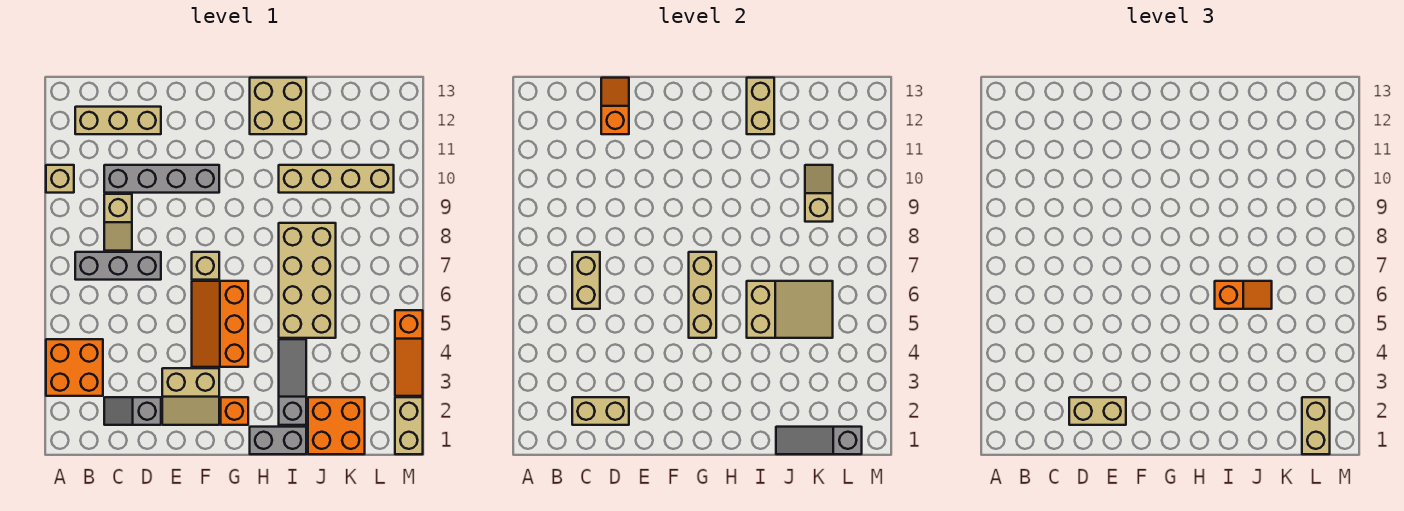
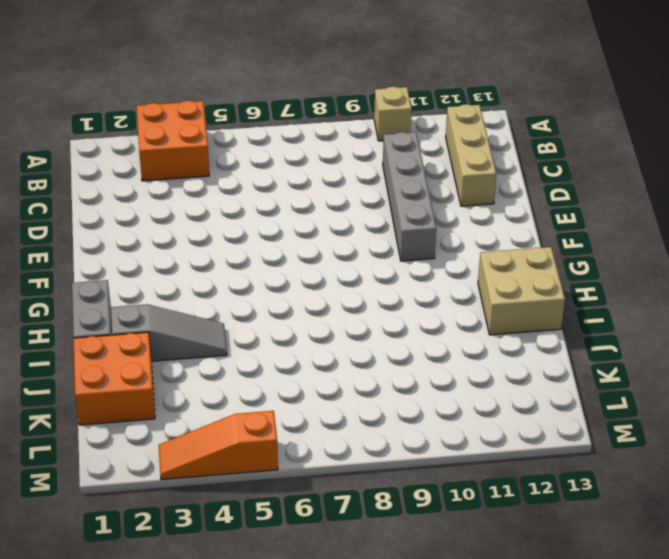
none -> grey 1x3 brick [75,252,161,280]
none -> grey 1x2 slope [104,397,161,425]
none -> tan 1x2 slope [104,194,132,251]
none -> tan 2x2 slope [162,368,219,425]

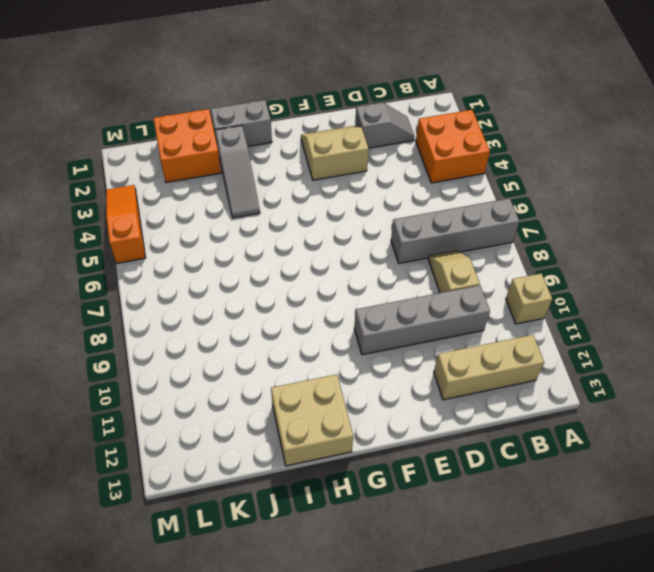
grey 1x4 brick [391,198,519,263] -> grey 1x3 brick [75,252,161,280]
none -> orange 2x3 slope [192,281,248,367]
none -> tan 1x1 brick [192,252,219,280]
none -> orange 1x1 brick [221,397,248,425]
none -> tan 2x4 brick [279,223,336,338]

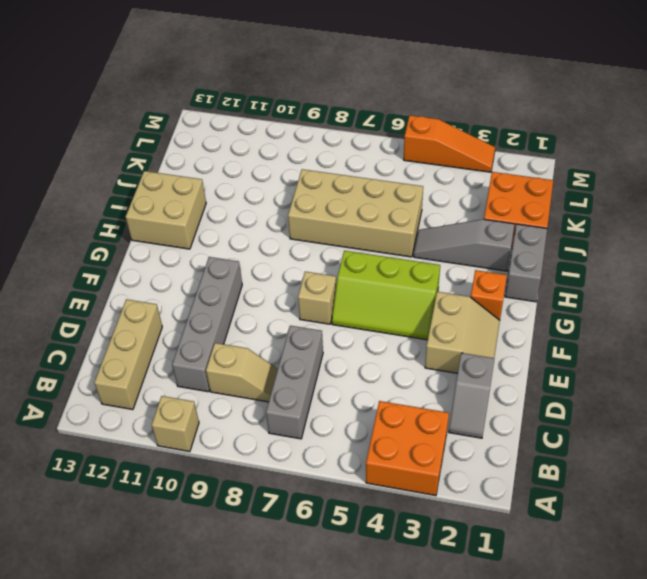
lime 2x3 slope [332,251,440,340] -> orange 2x3 slope [192,281,248,367]
none -> tan 1x4 brick [279,165,394,193]
none -> tan 1x2 brick [395,397,423,454]
none -> tan 1x2 brick [572,397,629,425]
none -> tan 1x2 brick [572,252,600,309]

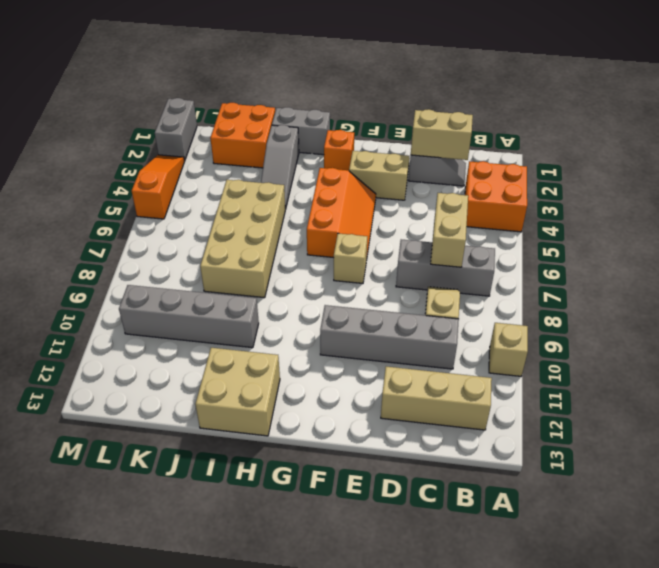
grey 1x4 brick [119,285,259,348] -> tan 1x4 brick [279,165,394,193]
grey 1x2 brick [155,98,197,161] -> tan 1x2 brick [395,397,423,454]
none -> orange 1x2 slope [601,78,629,134]
none -> tan 1x3 brick [689,252,716,338]
none -> tan 2x3 slope [747,281,833,338]
none -> tan 1x2 brick [747,78,774,134]

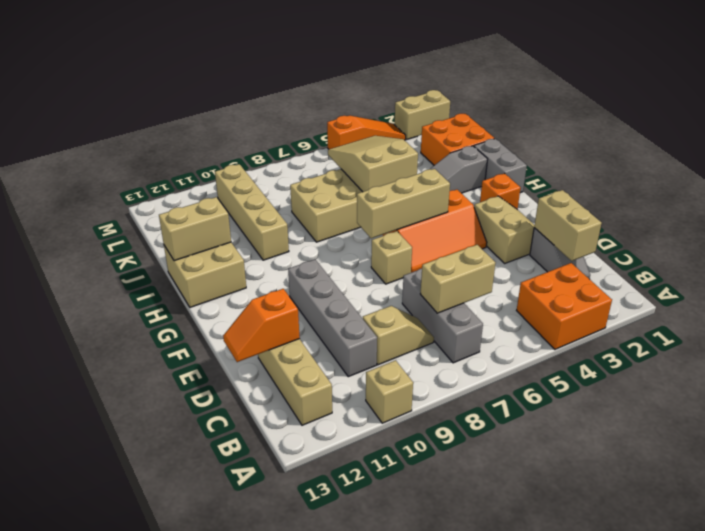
none -> grey 1x3 slope [776,427,862,454]
none -> tan 1x2 slope [805,165,833,222]
none -> tan 1x2 brick [1069,397,1126,425]
none -> orange 1x2 slope [1215,281,1272,309]

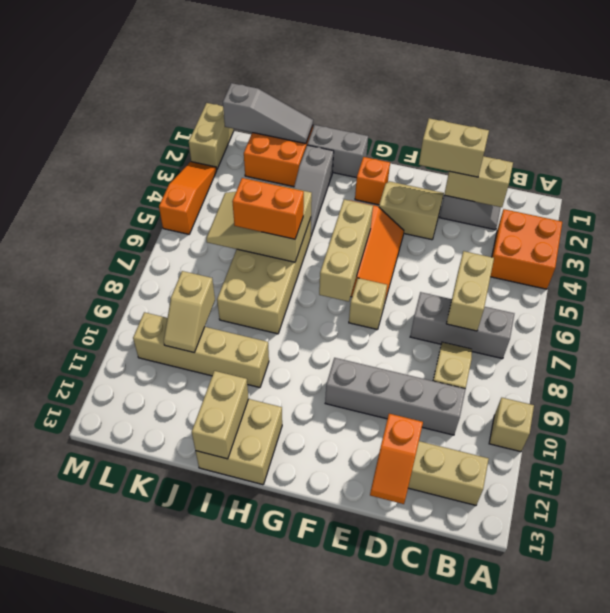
orange 1x2 brick [232,178,304,239] -> orange 1x2 slope [1215,281,1272,309]
none -> tan 1x2 brick [1302,397,1330,454]

